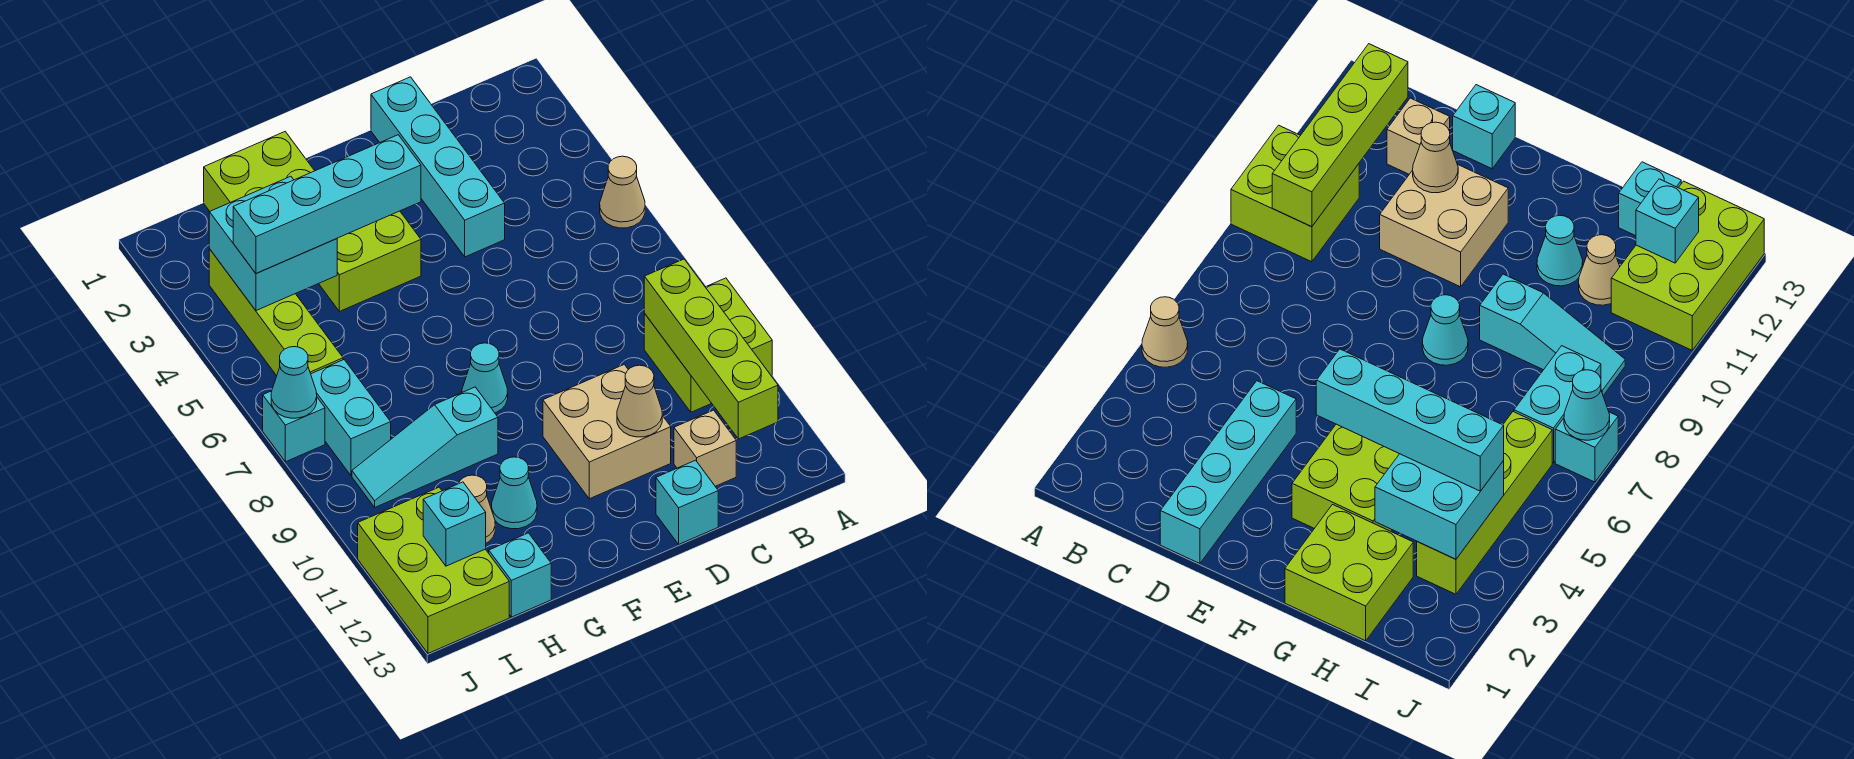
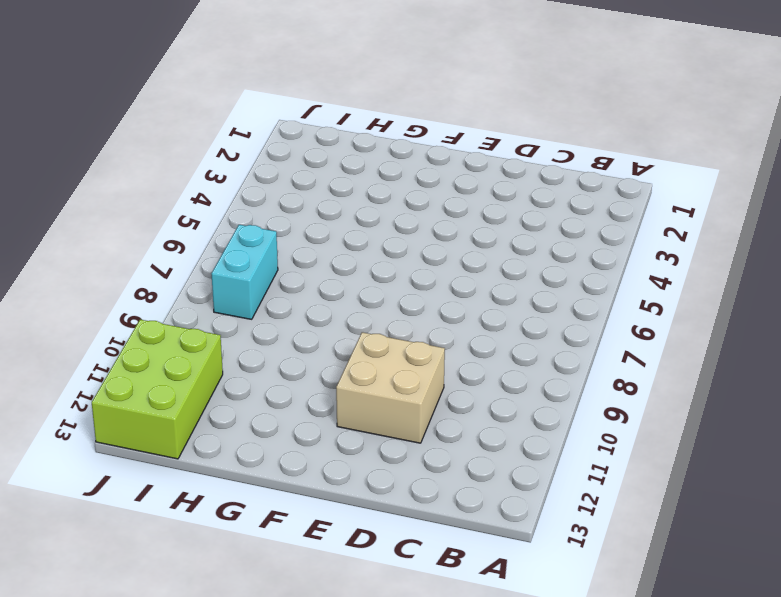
none -> tan 1x1 cone [600,156,645,228]
none -> lime 2x2 brick [644,278,772,412]
none -> tan 1x1 brick [674,410,736,486]

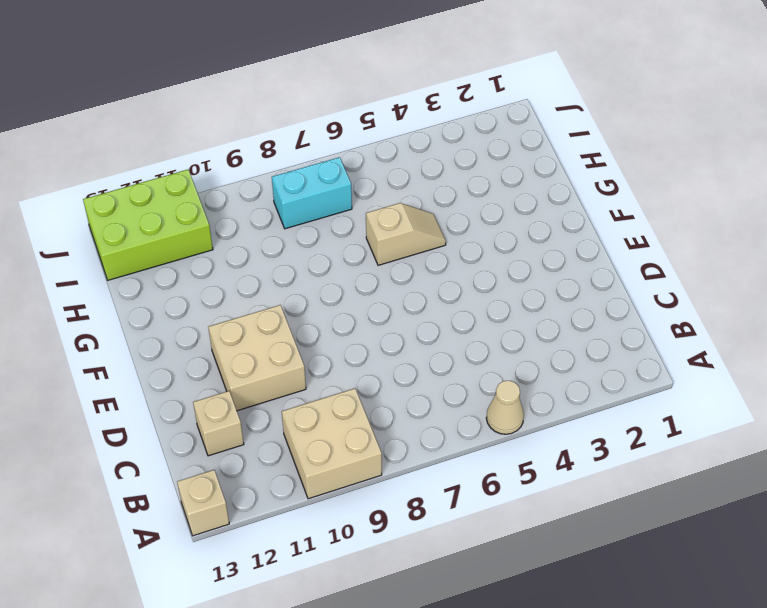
tan 2x2 brick [282,388,382,499] -> lime 2x2 brick [644,278,772,412]
tan 1x1 brick [177,470,229,536] -> none
tan 1x2 slope [366,203,446,265] -> none
none -> cyan 1x4 brick [371,77,505,257]
none -> cyan 1x1 brick [656,460,718,544]
none -> lime 2x2 brick [319,211,421,311]

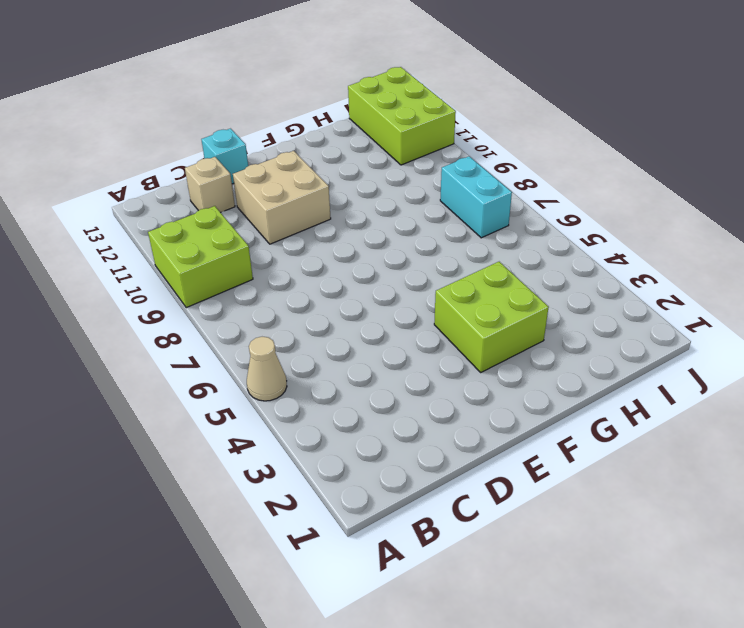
none -> cyan 1x4 brick [371,77,505,257]
none -> cyan 1x1 cone [462,343,508,413]
none -> lime 2x2 brick [204,132,314,211]

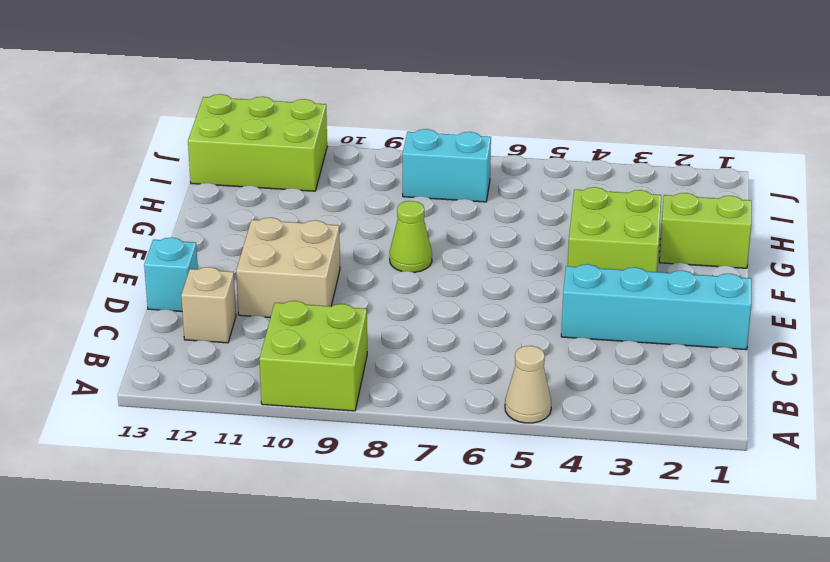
lime 1x1 cone [390,201,432,272] -> cyan 1x1 cone [462,343,508,413]
lime 1x2 brick [659,193,751,268] -> lime 2x2 brick [204,132,314,211]
none -> cyan 1x3 slope [352,387,498,507]
none -> cyan 1x1 cone [492,457,537,529]
none -> tan 1x1 cone [459,475,495,543]

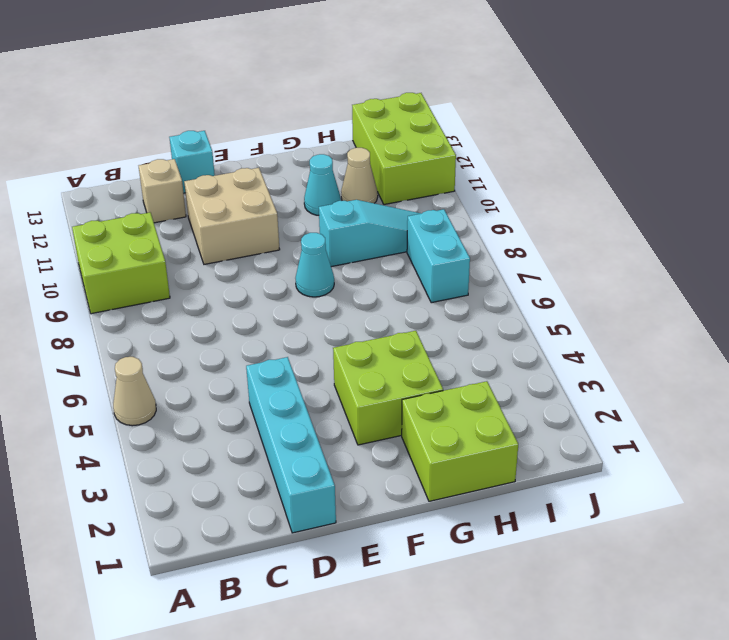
none -> cyan 1x1 brick [489,533,551,617]
none -> lime 1x4 brick [209,249,343,376]
none -> cyan 1x1 brick [263,391,325,462]

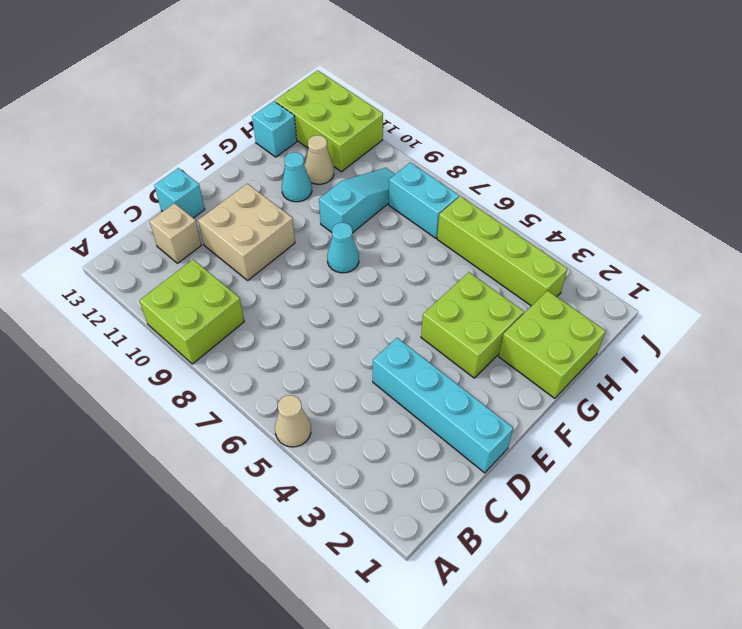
none -> cyan 1x1 brick [263,391,325,462]
none -> lime 1x4 brick [644,259,778,439]
none -> tan 1x1 cone [617,365,662,437]

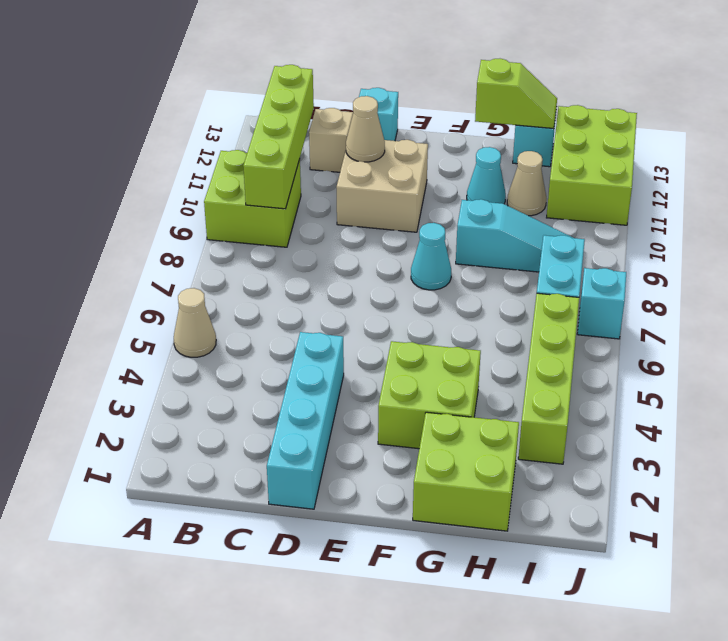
lime 1x2 slope [475,59,557,129] -> none
none -> cyan 2x2 brick [209,176,337,311]
none -> cyan 1x1 brick [423,482,486,566]
none -> cyan 1x1 cone [271,347,317,418]

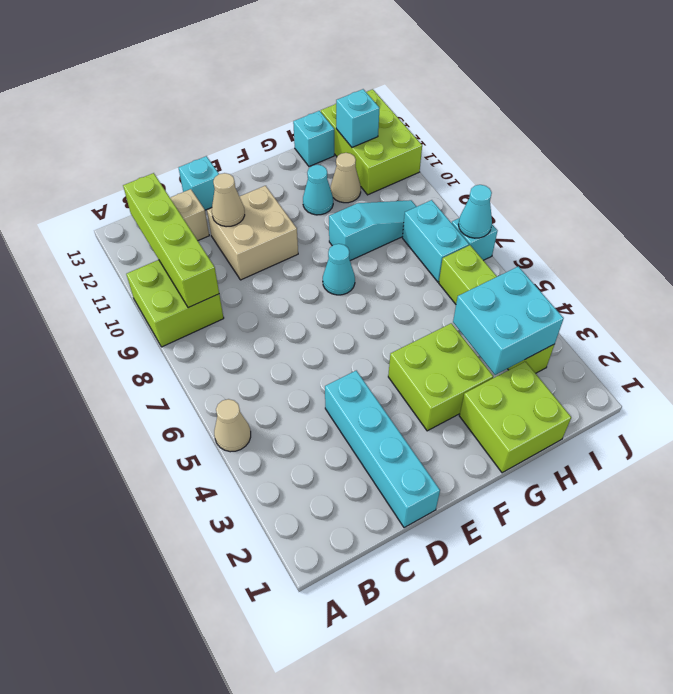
none -> cyan 1x4 brick [233,135,421,273]

